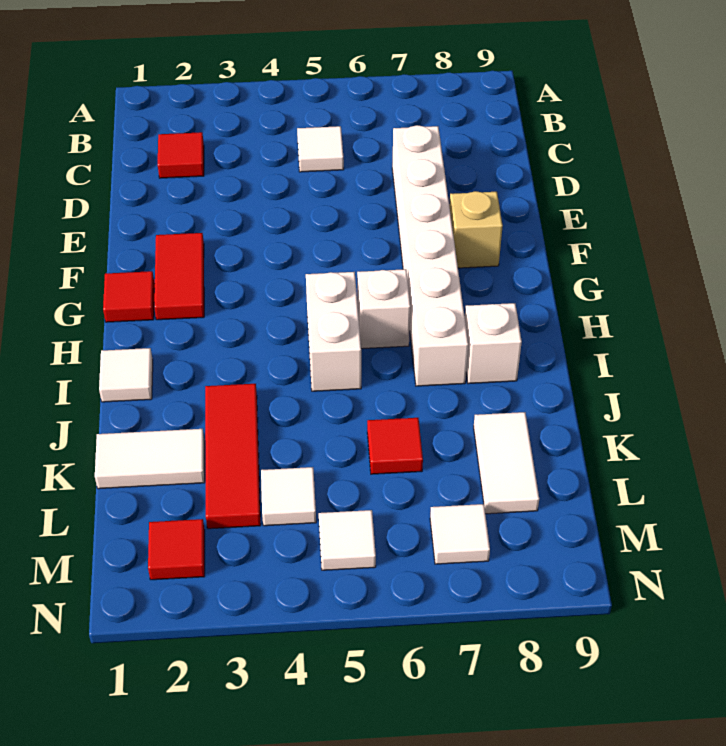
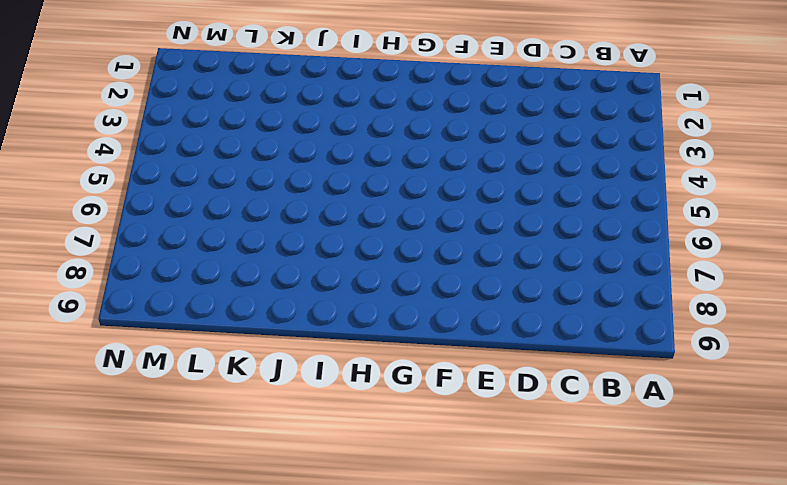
none -> red 1x1 tile [158,132,204,178]
none -> white 1x1 tile [297,126,344,172]
none -> white 1x6 brick [392,125,468,386]

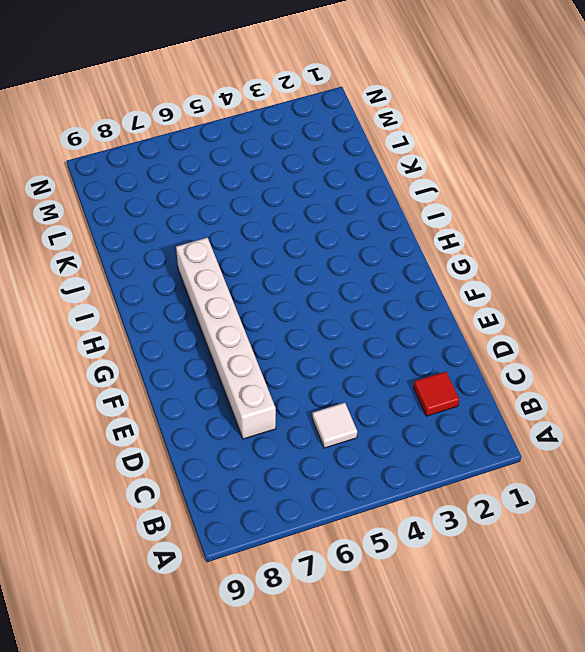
none -> red 1x2 tile [154,233,204,320]
none -> tan 1x1 brick [449,191,503,268]
none -> red 1x1 tile [103,271,155,322]

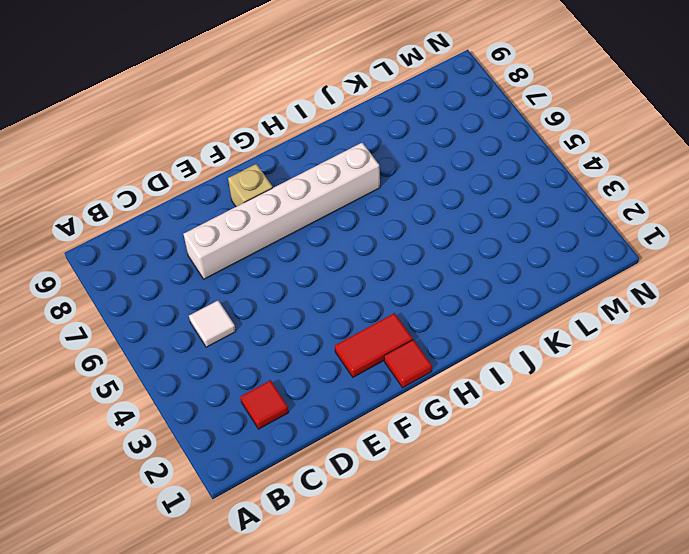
none -> white 1x2 brick [306,272,361,391]
none -> white 1x1 brick [357,269,410,349]
none -> white 1x1 tile [99,348,153,402]

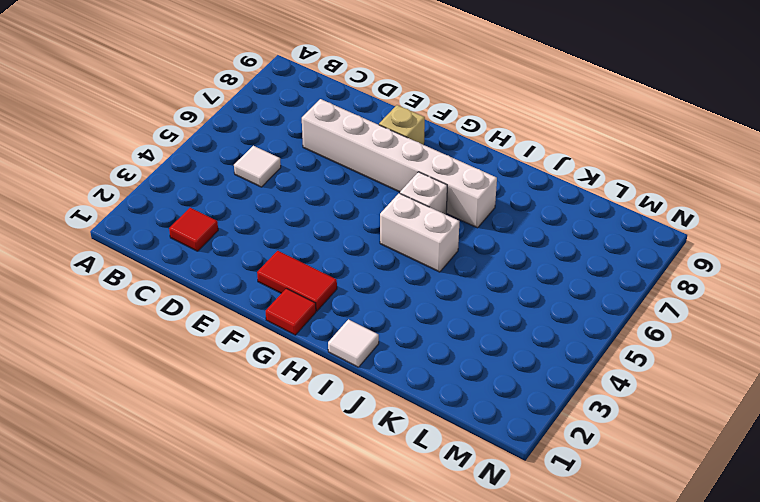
none -> white 1x1 brick [465,303,522,384]
none -> red 1x3 tile [205,384,261,529]
none -> white 1x2 tile [95,429,205,489]

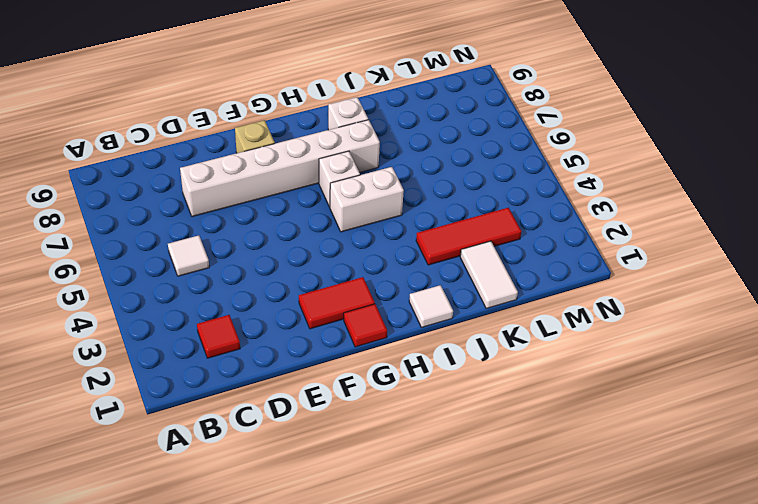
none -> red 1x1 tile [367,418,423,474]
none -> white 1x2 tile [474,412,539,514]
none -> white 1x1 tile [261,467,316,526]

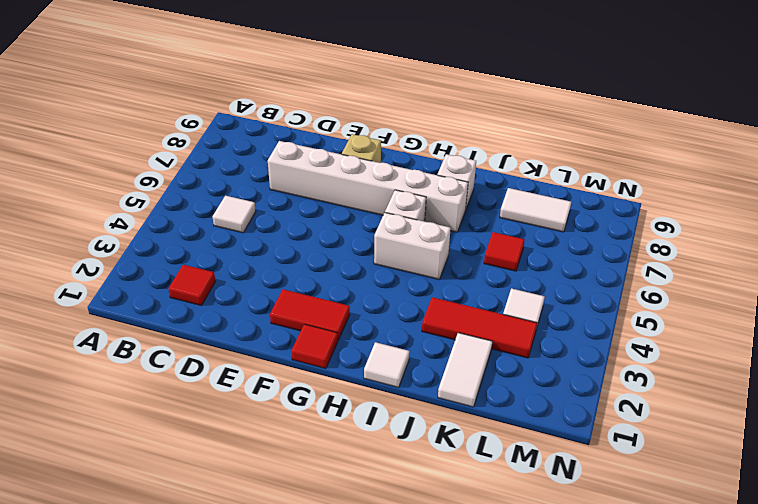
none -> red 1x1 tile [148,519,205,580]
none -> white 1x1 tile [319,510,376,570]
none -> white 1x1 tile [430,504,490,564]

